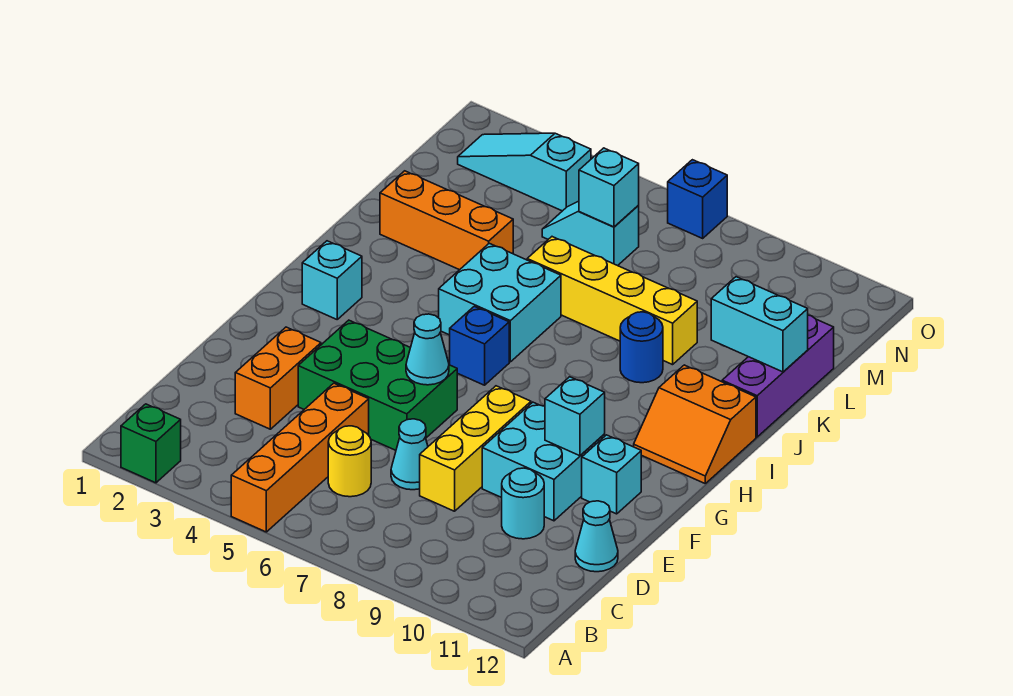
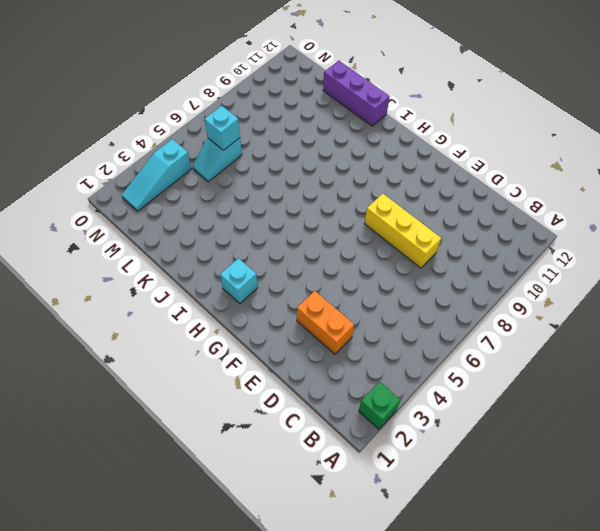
none -> orange 1x4 brick [231,383,369,532]
none -> yellow 1x1 round brick [328,426,371,497]
none -> cyan 1x1 cone [391,419,428,490]

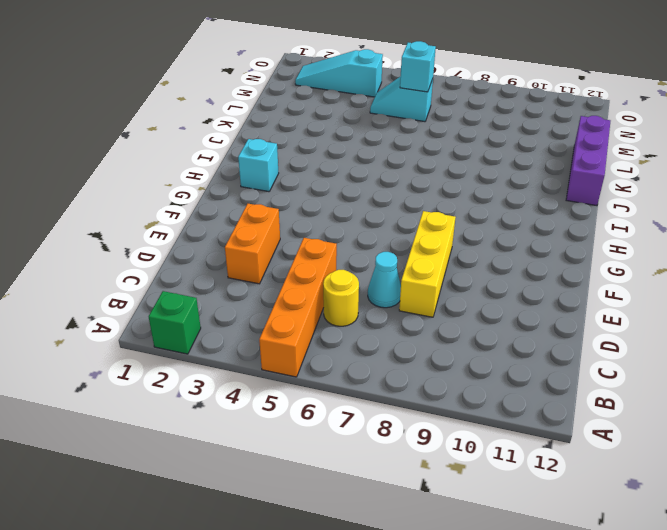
none -> cyan 1x1 round brick [502,468,544,539]
none -> cyan 1x1 cone [575,501,618,572]
none -> green 2x3 brick [298,320,457,450]

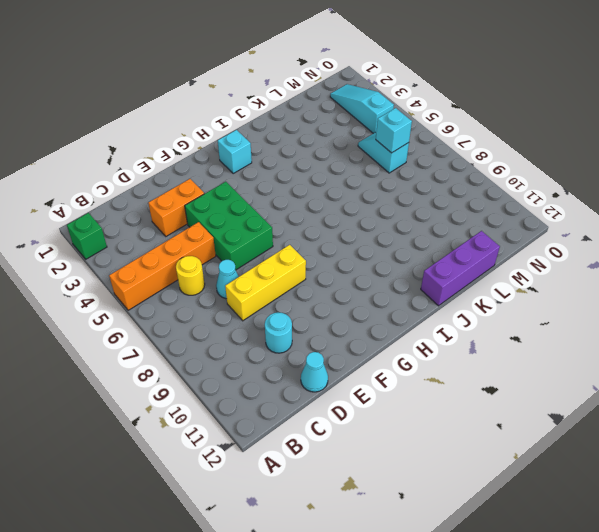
none -> cyan 2x2 brick [482,402,605,521]
none -> cyan 1x1 brick [582,435,641,514]
none -> blue 1x1 brick [450,306,509,385]

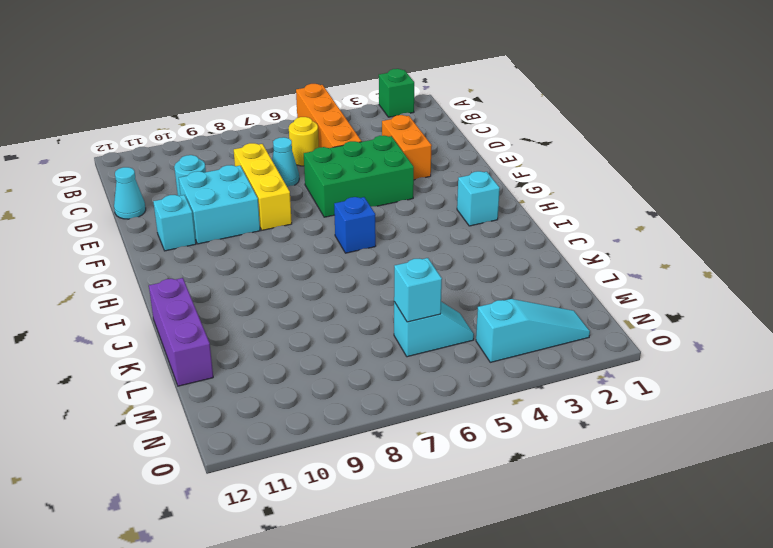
none -> orange 2x2 slope [634,365,756,483]
none -> cyan 2x2 brick [439,243,561,362]
none -> blue 1x1 round brick [620,312,663,383]

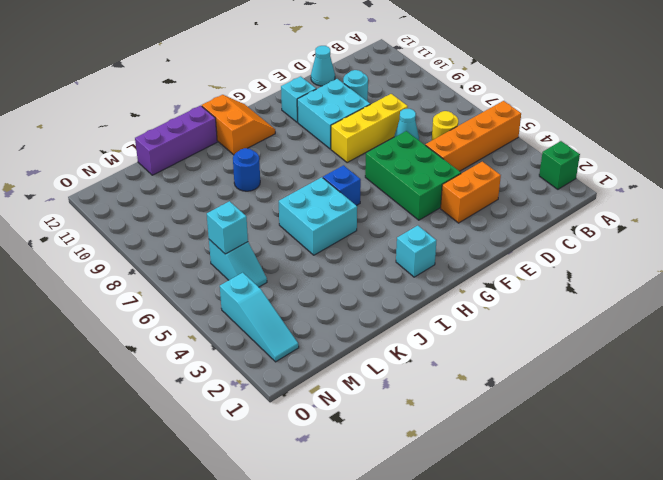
none -> orange 1x3 brick [380,171,513,270]
none -> yellow 1x4 brick [527,237,697,365]
none -> blue 1x1 brick [668,160,727,238]

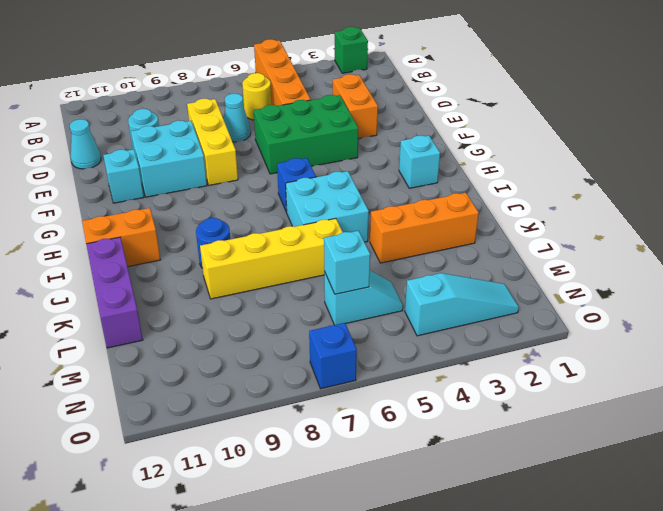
none -> cyan 1x1 cone [406,314,449,385]
none -> cyan 1x1 brick [545,377,605,456]
none -> cyan 1x2 brick [711,277,808,372]

